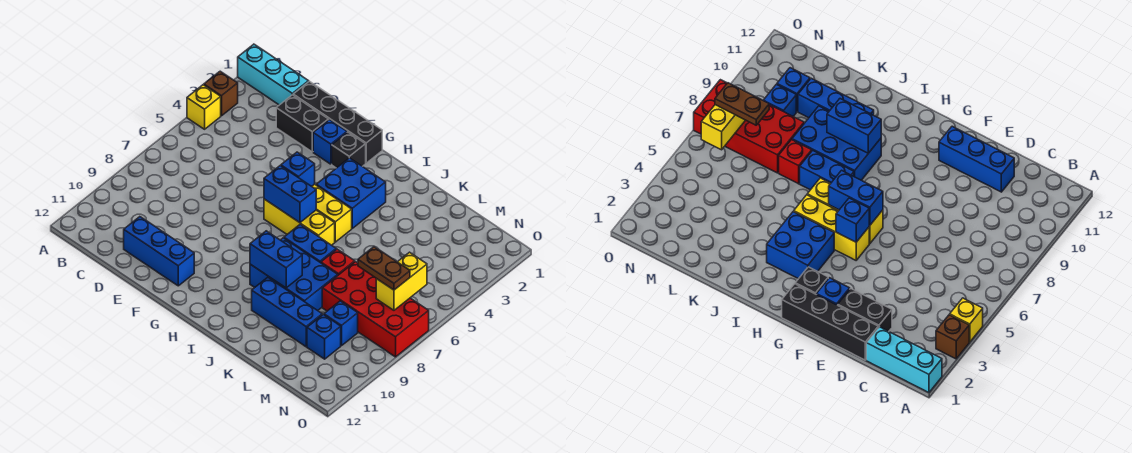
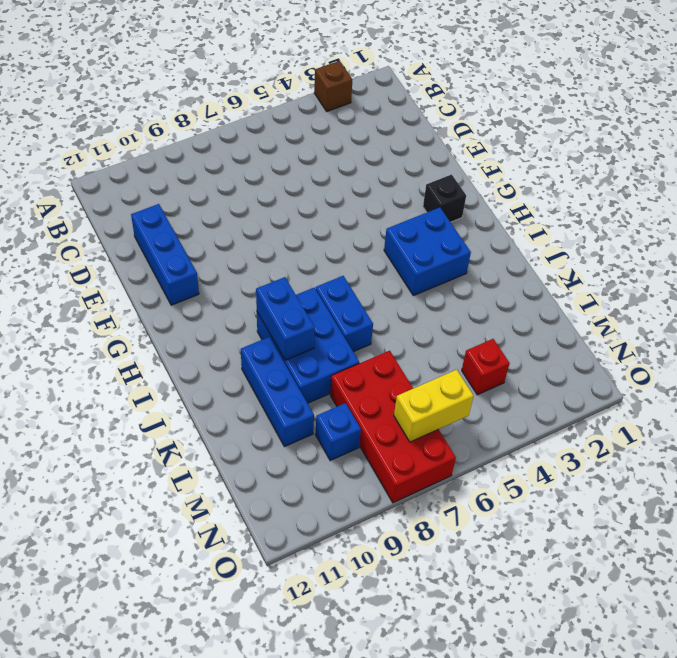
red 1x1 brick [462,339,510,395] -> red 1x1 brick moved to [321,249,355,275]
none -> cyan 1x3 brick [238,44,309,105]
none -> yellow 1x1 brick [187,85,221,129]
none -> black 1x4 brick [293,81,382,163]

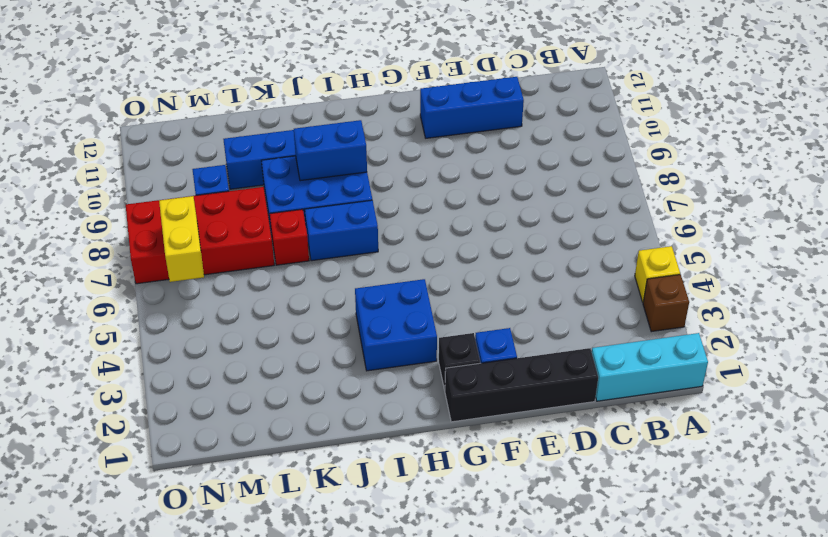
none -> black 1x2 brick [276,95,329,152]
none -> yellow 1x3 brick [312,184,352,242]
none -> yellow 1x3 brick [264,199,335,245]

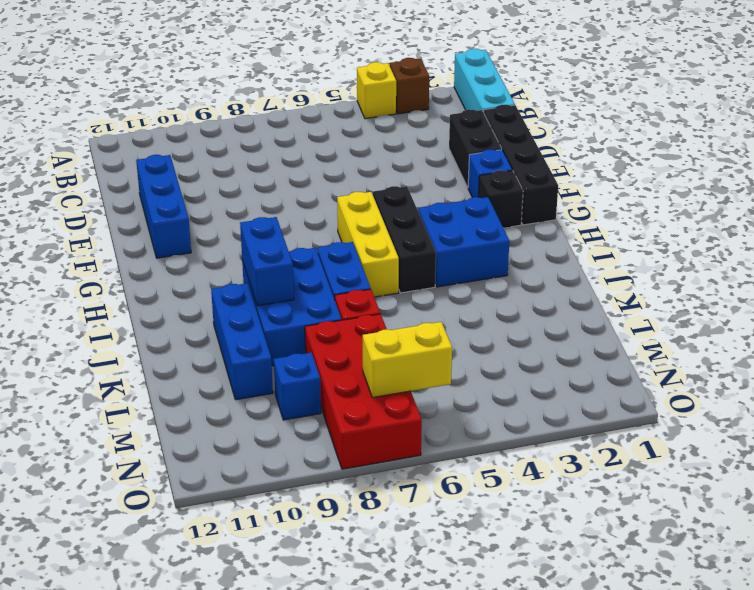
black 1x3 brick [373,186,436,293] -> yellow 1x3 brick [312,184,352,242]
none -> blue 1x1 brick [307,315,341,359]
none -> blue 1x1 brick [281,152,315,186]
none -> blue 1x2 brick [264,166,316,223]

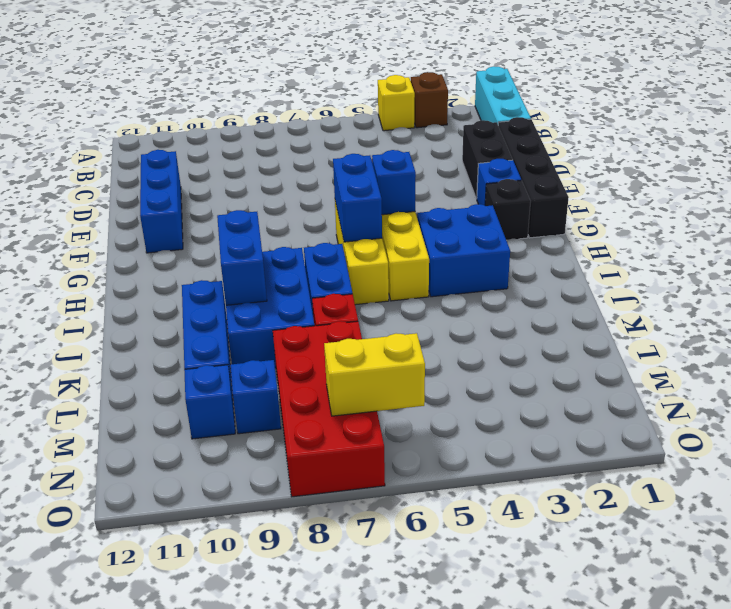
none -> brown 1x2 plate [358,247,410,290]

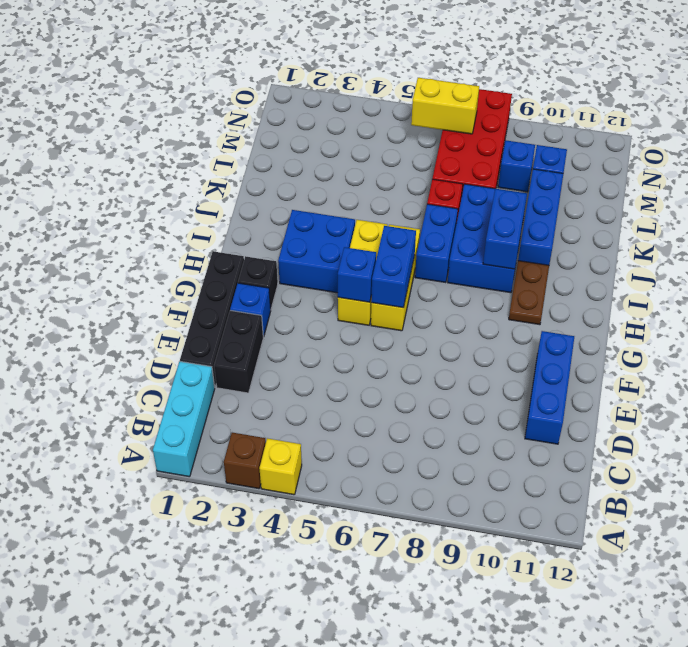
brown 1x2 plate [509,261,549,325] -> brown 1x2 plate moved to [358,247,410,290]

